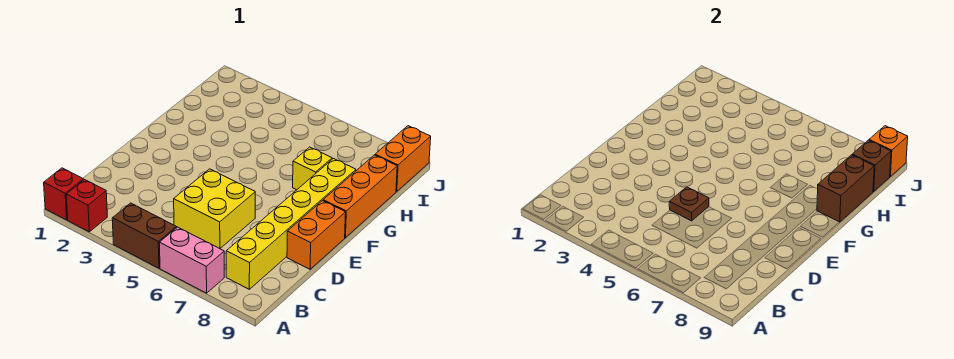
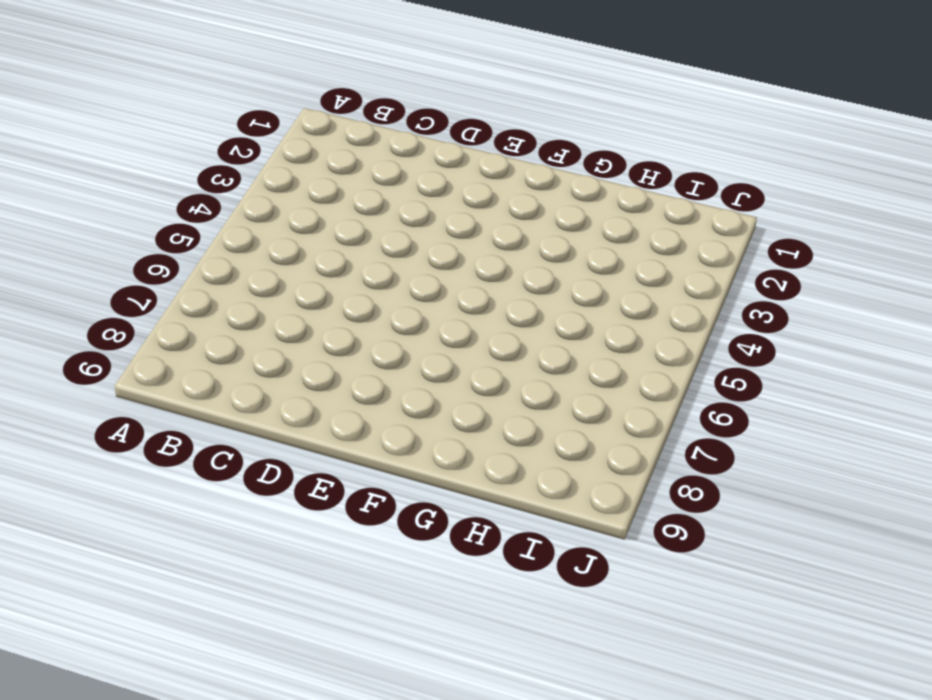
none -> red 1x1 brick [44,168,84,220]
none -> red 1x1 brick [66,180,107,232]
none -> brown 1x2 brick [112,203,176,268]

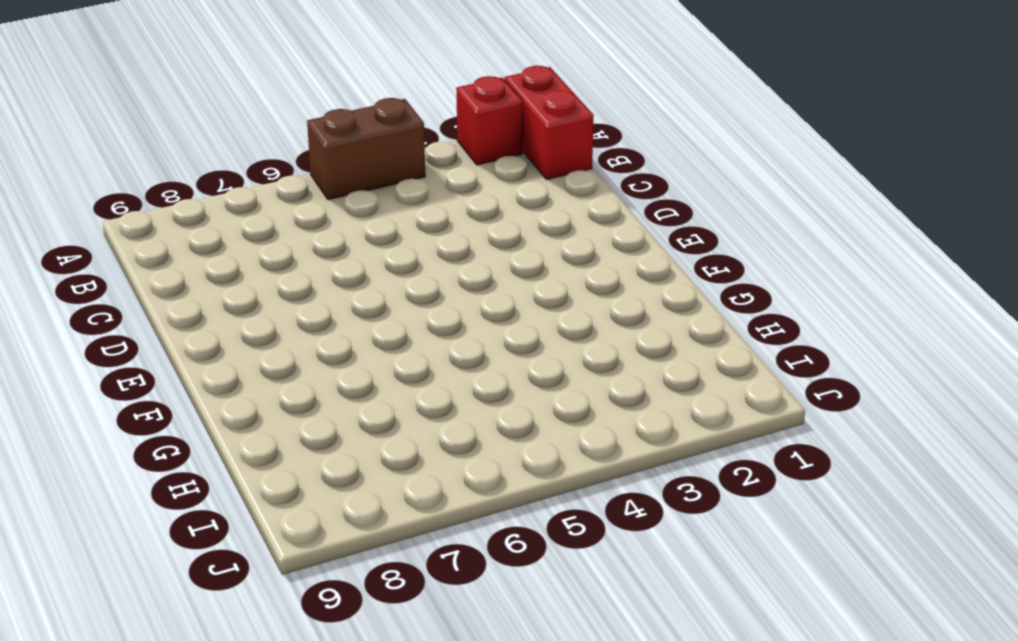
red 1x2 brick [505,66,594,180] -> red 1x1 brick [44,168,84,220]
none -> pink 1x2 brick [159,227,224,293]
none -> yellow 1x6 brick [226,159,356,289]
none -> yellow 2x2 brick [174,169,255,249]

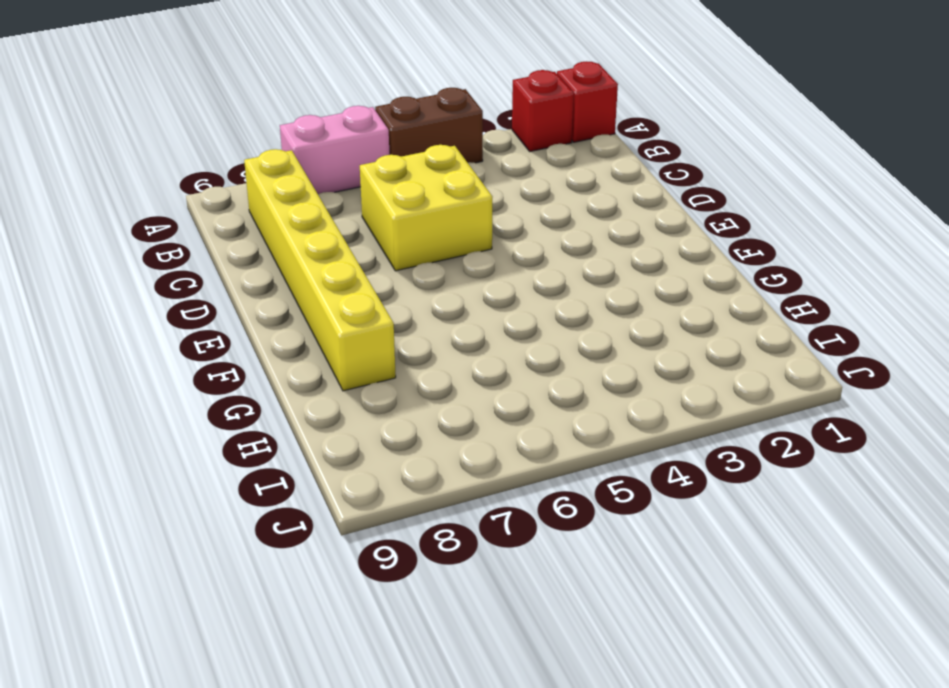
none -> orange 1x2 brick [287,201,346,269]
none -> orange 1x3 brick [323,155,397,238]
none -> yellow 1x1 brick [293,147,332,190]

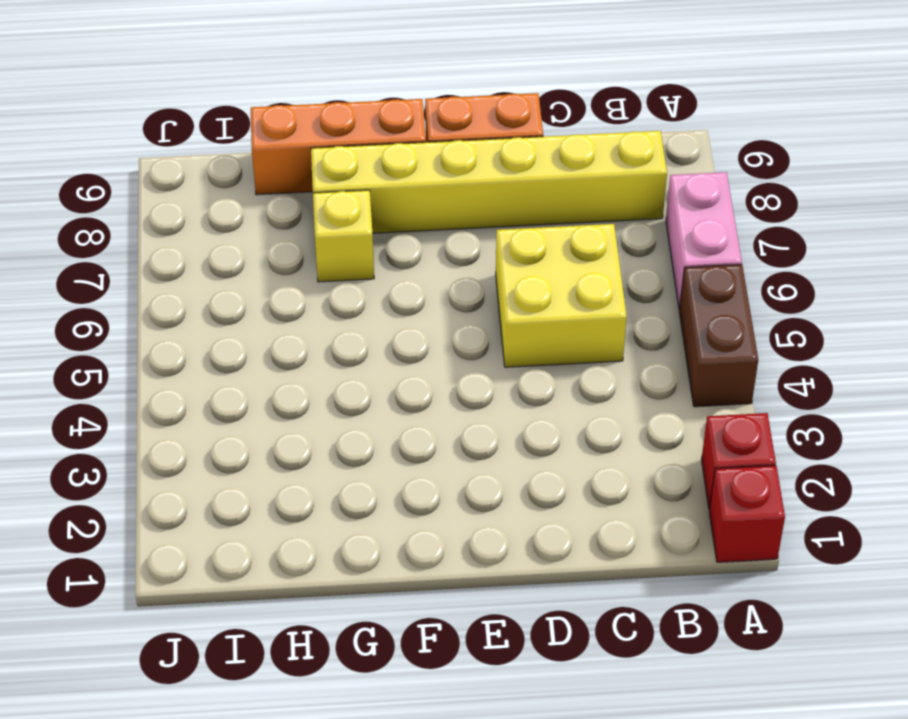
none -> orange 1x2 brick [375,126,431,192]
none -> brown 1x1 plate [669,187,709,221]
none -> brown 1x2 brick [817,155,874,222]

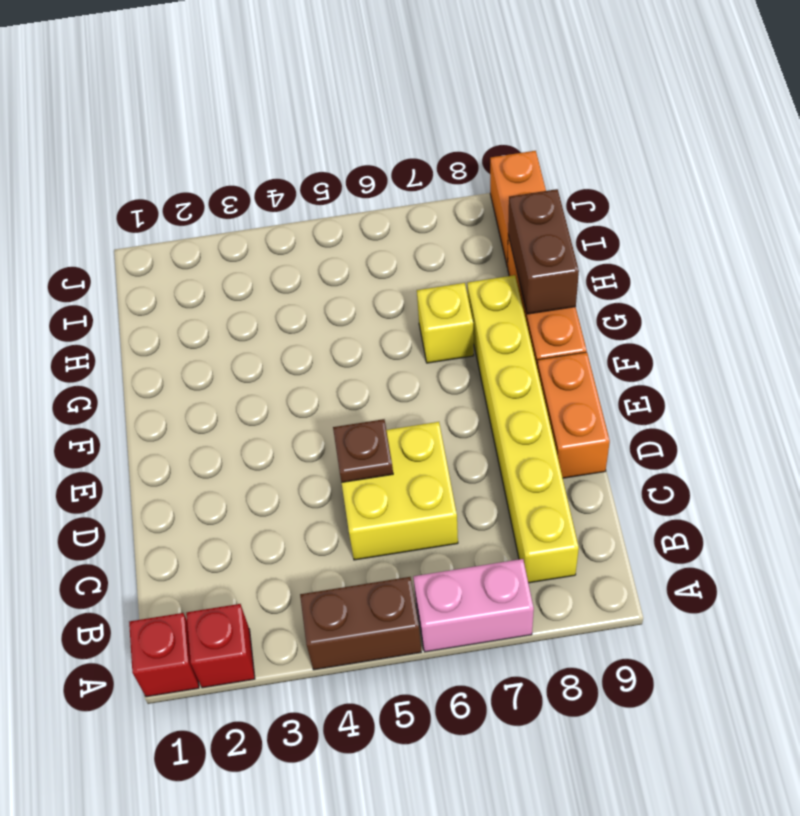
none -> brown 1x1 brick [852,140,891,192]
none -> orange 1x1 brick [869,126,908,176]

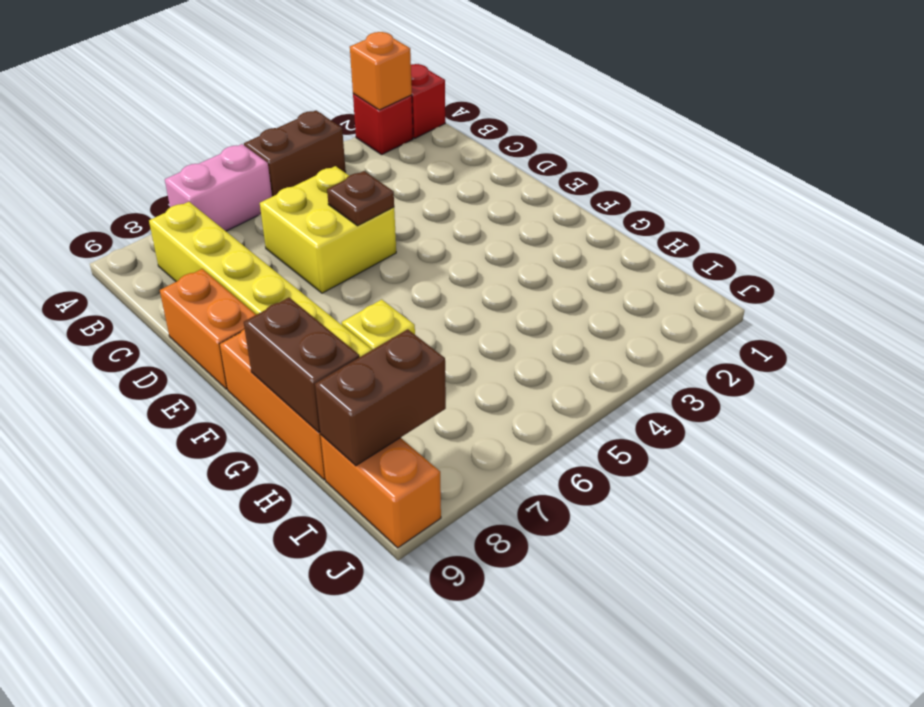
orange 1x1 brick [350,32,412,110] -> orange 1x1 brick moved to [869,126,908,176]
brown 1x2 brick [315,329,446,466] -> brown 1x1 brick [852,140,891,192]

